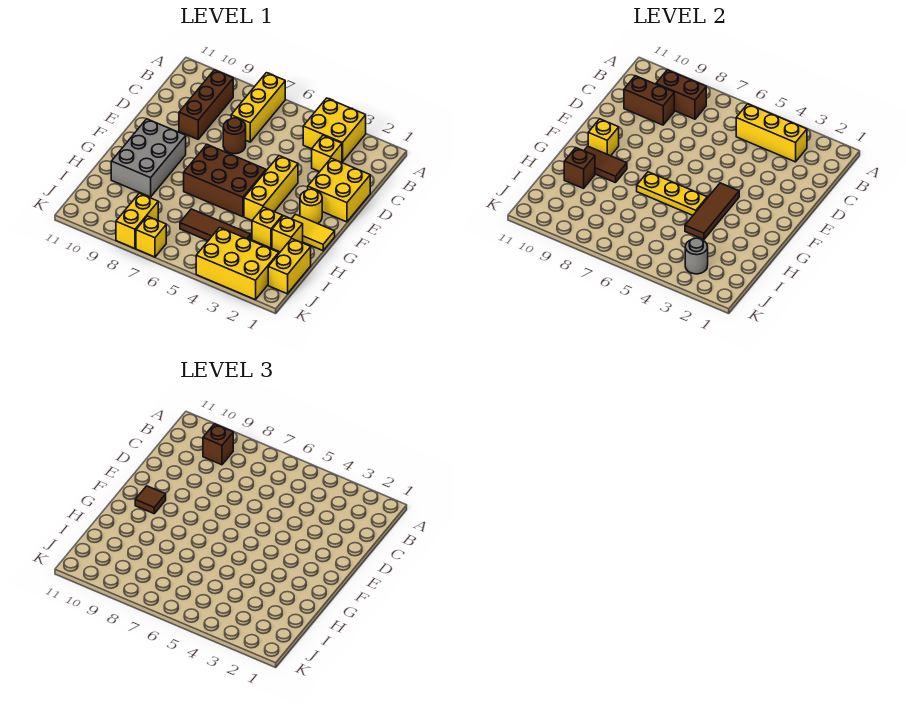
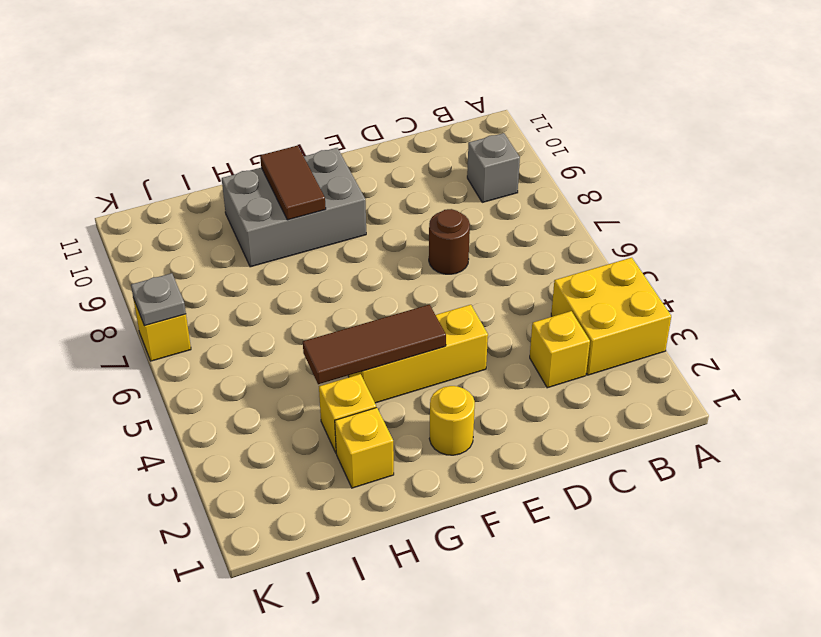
grey 1x1 brick [467,133,520,202] -> brown 1x3 brick [179,70,233,139]
grey 1x1 plate [131,273,186,326] -> none
none -> yellow 1x3 brick [231,73,285,142]
none -> yellow 2x2 brick [308,158,370,222]
none -> brown 2x3 brick [184,145,266,217]

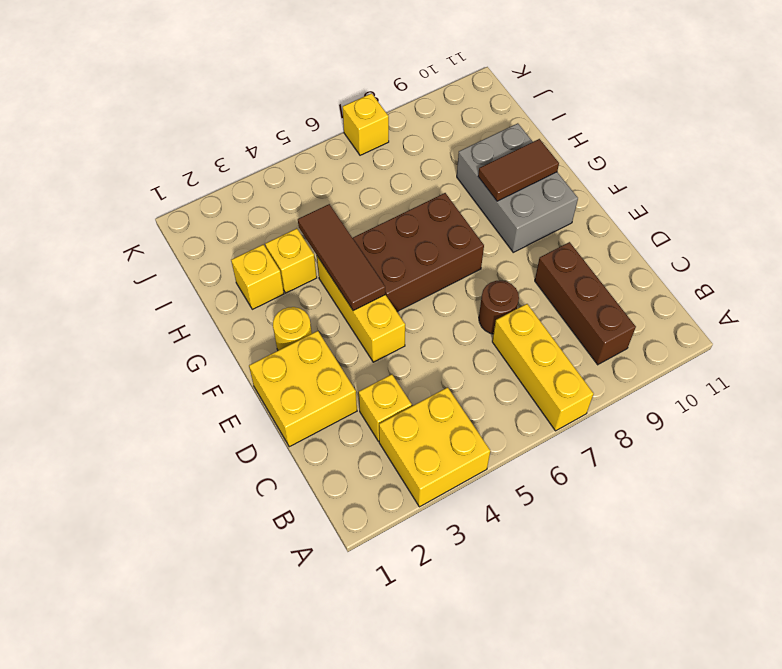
none -> yellow 1x2 tile [292,214,335,251]
none -> yellow 1x2 brick [268,239,311,294]
none -> brown 1x3 tile [180,209,250,241]

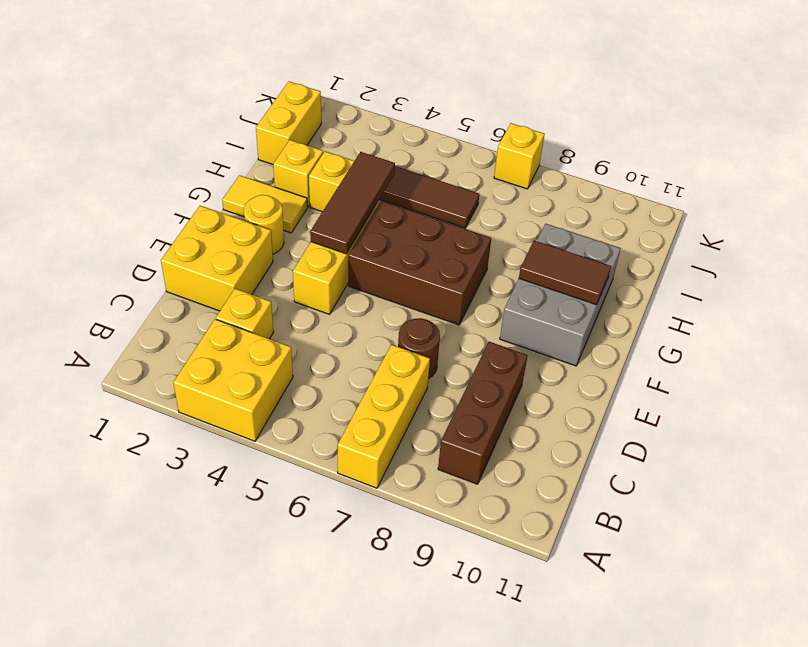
none -> yellow 2x3 brick [196,227,279,300]
none -> yellow 1x2 brick [116,193,158,249]
none -> yellow 1x3 brick [736,104,807,162]

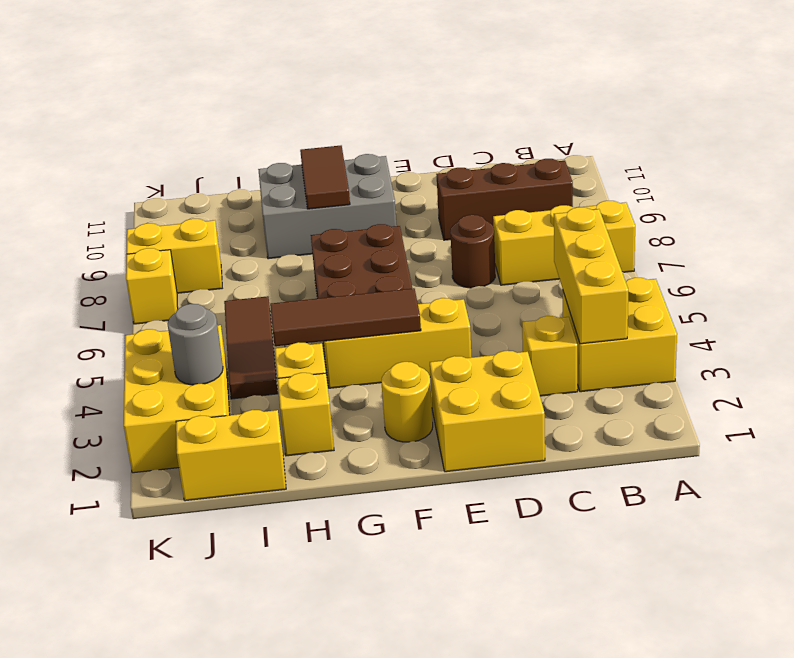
none -> yellow 1x2 tile [292,214,335,251]
none -> brown 1x2 brick [656,70,706,119]
none -> brown 1x2 brick [624,76,674,125]

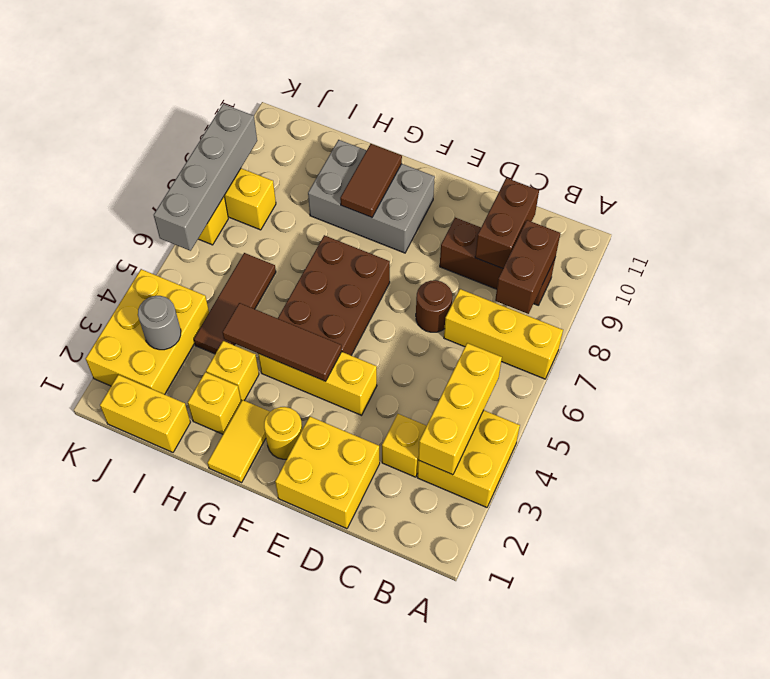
grey 1x4 brick [154,104,257,251] -> none
none -> yellow 1x1 brick [588,119,619,156]
none -> yellow 1x3 plate [637,172,707,215]
none -> brown 1x1 brick [564,148,595,188]

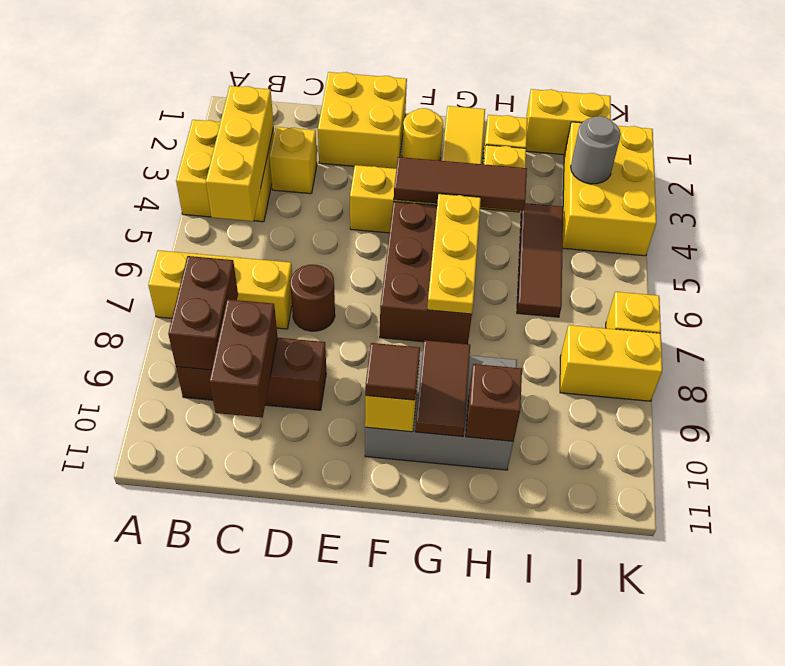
none -> brown 1x1 brick [203,424,233,465]

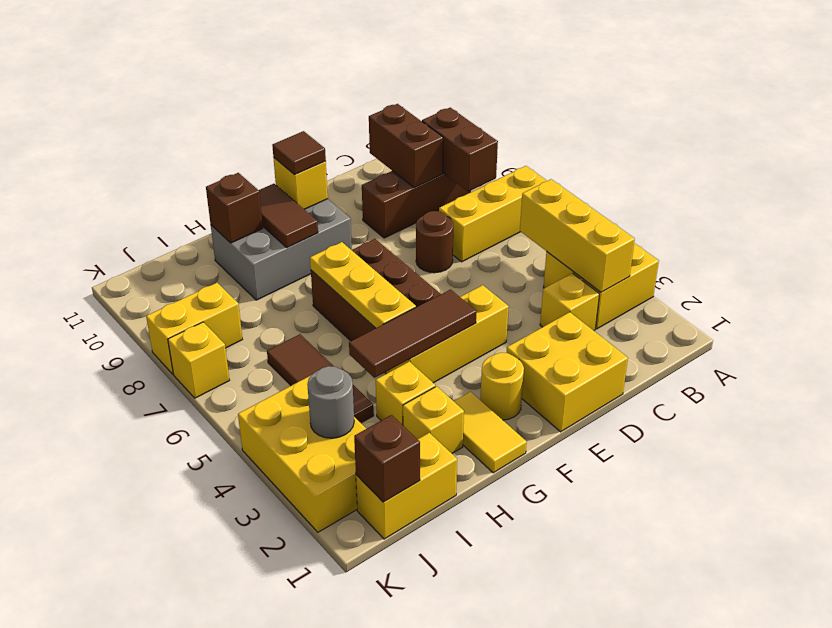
brown 1x1 brick [354,415,420,502] -> brown 1x1 brick moved to [203,424,233,465]

